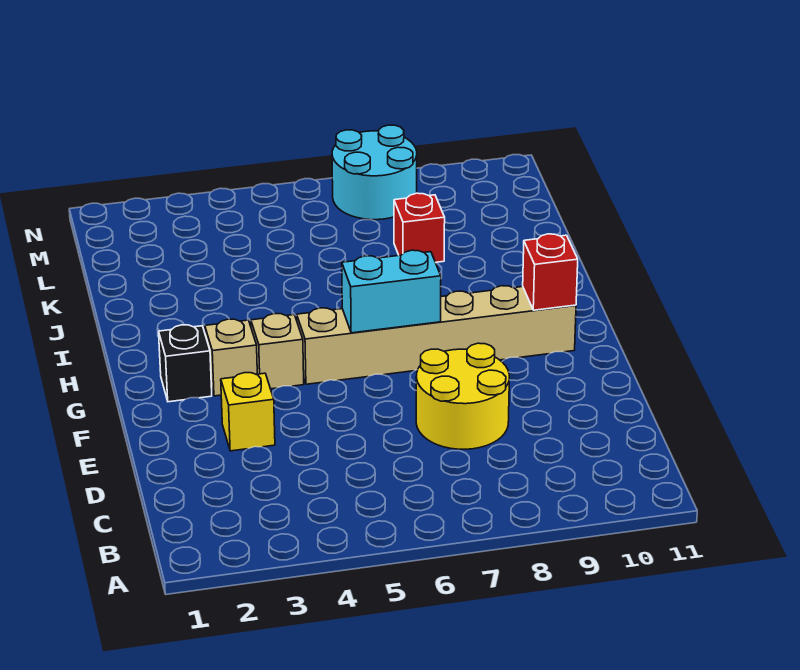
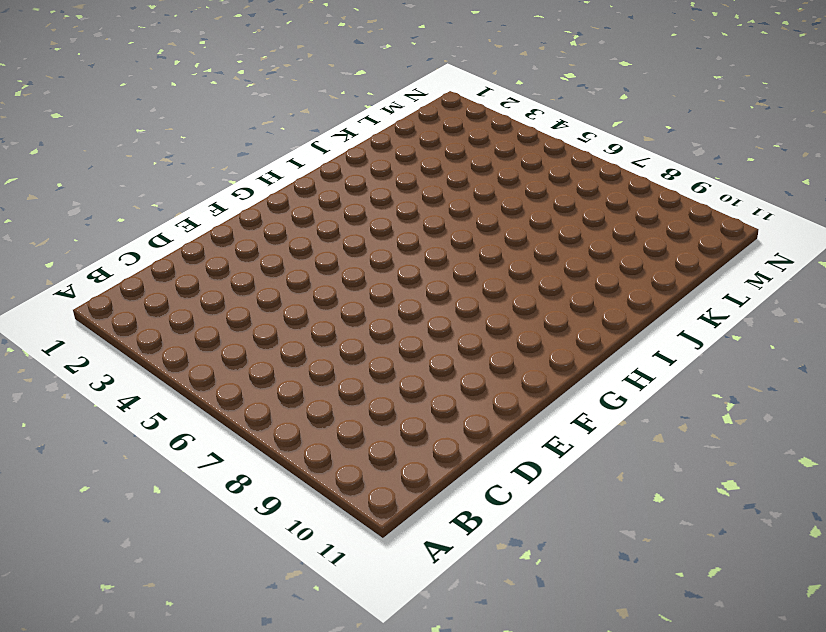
none -> yellow 2x2 round brick [416,343,509,449]
none -> yellow 1x1 brick [221,373,275,451]

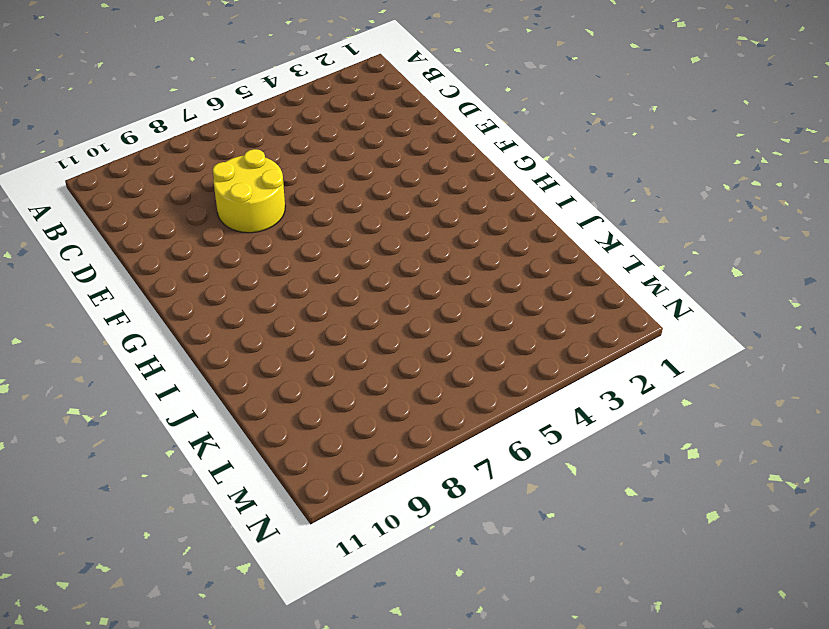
none -> yellow 1x1 brick [221,373,275,451]
none -> black 1x1 brick [159,325,212,402]

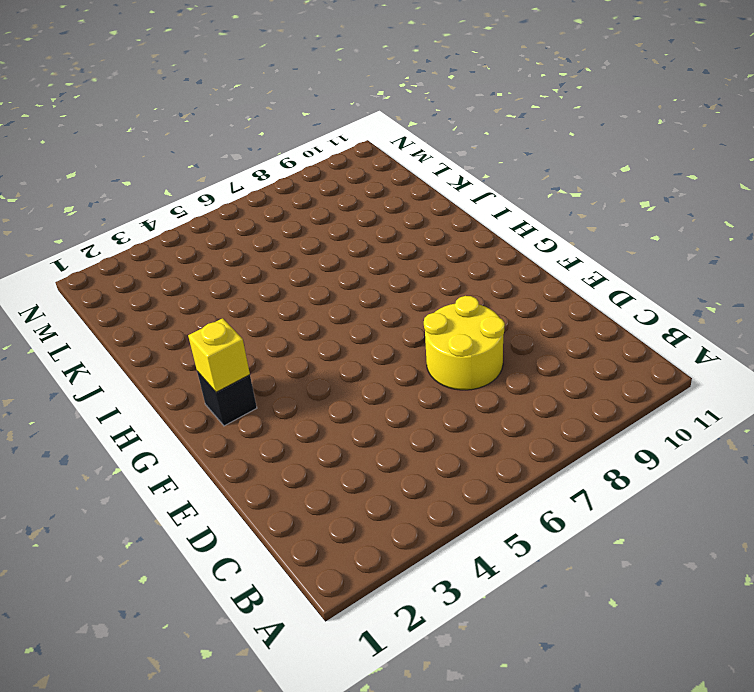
yellow 1x1 brick [188,318,250,392] -> yellow 1x1 brick moved to [221,373,275,451]
none -> tan 1x1 brick [205,319,257,396]
none -> tan 1x1 brick [251,314,304,389]

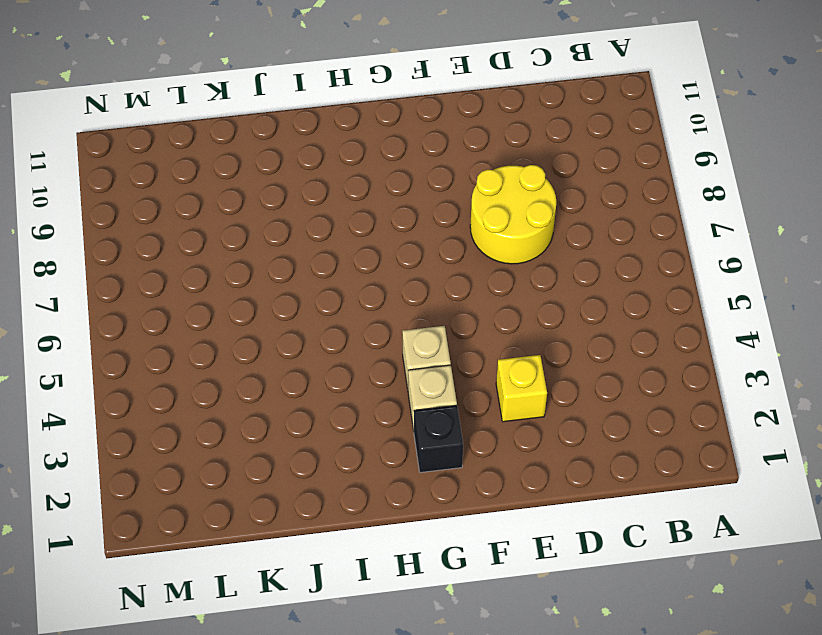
none -> tan 1x6 brick [297,286,576,384]
none -> red 1x1 brick [394,193,445,262]

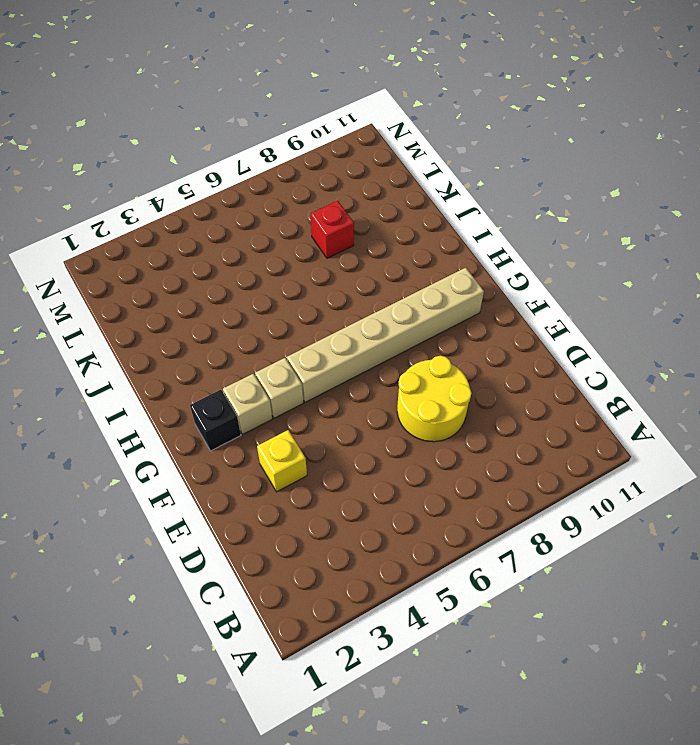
none -> cyan 2x2 round brick [332,125,417,220]
none -> cyan 1x2 brick [342,250,441,333]

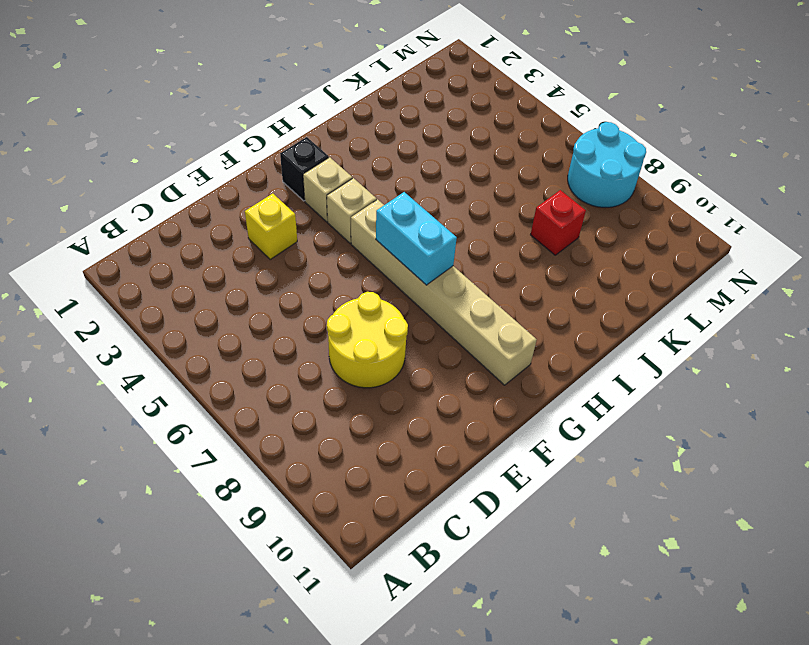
none -> red 1x1 brick [523,234,578,310]

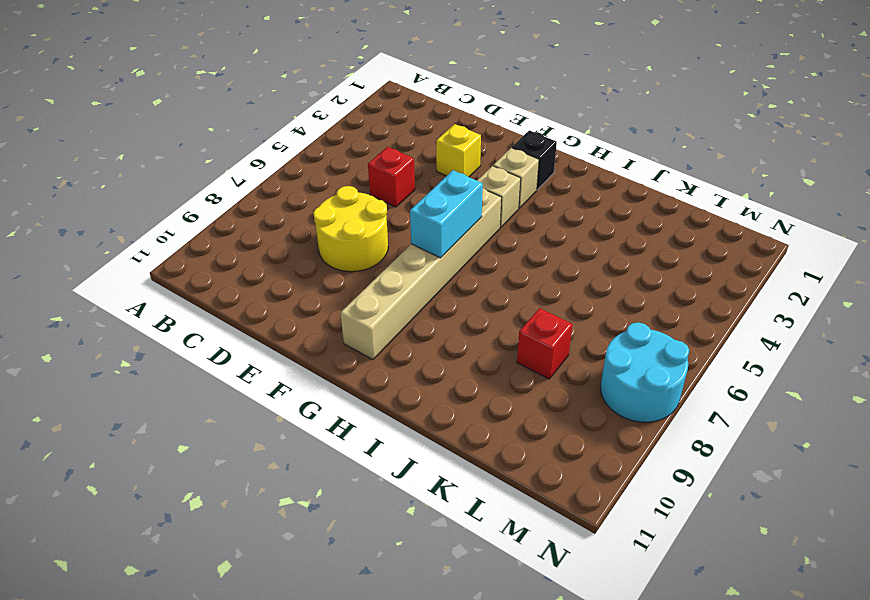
red 1x1 brick [368,147,415,207] -> red 1x1 brick moved to [523,234,578,310]

